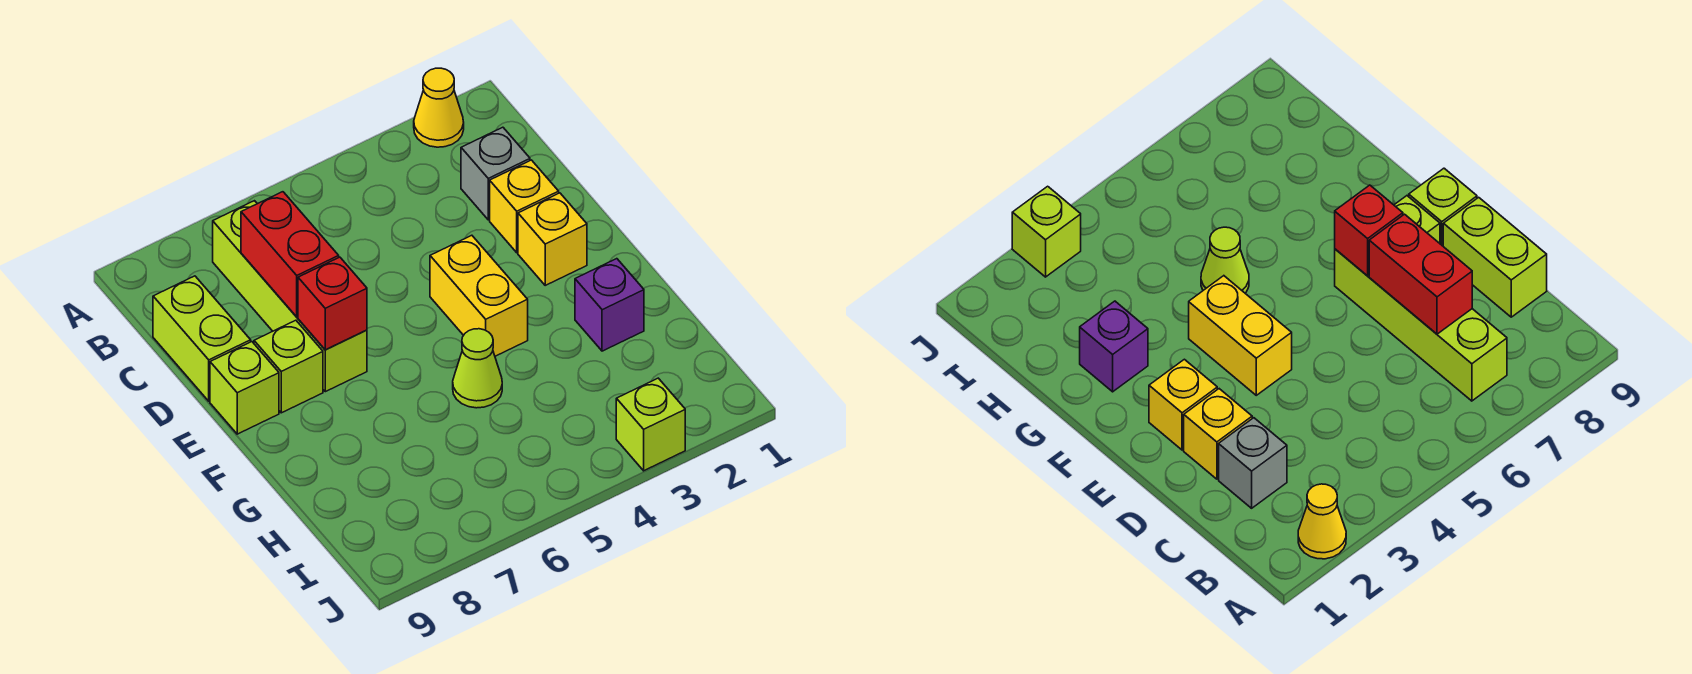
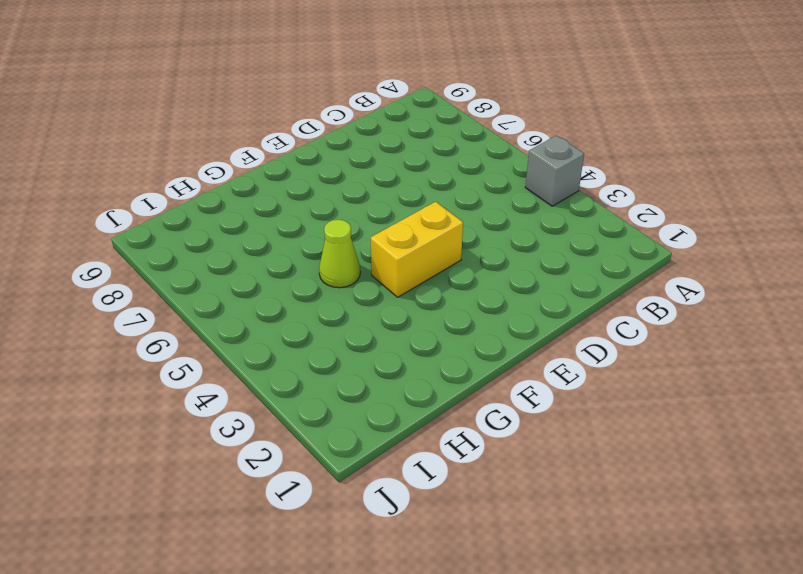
grey 1x1 brick [525,136,584,206] -> grey 1x1 brick moved to [461,127,530,220]
none -> yellow 1x1 cone [414,68,464,147]
none -> lime 1x4 brick [213,201,367,392]
none -> lime 1x2 brick [153,276,251,401]

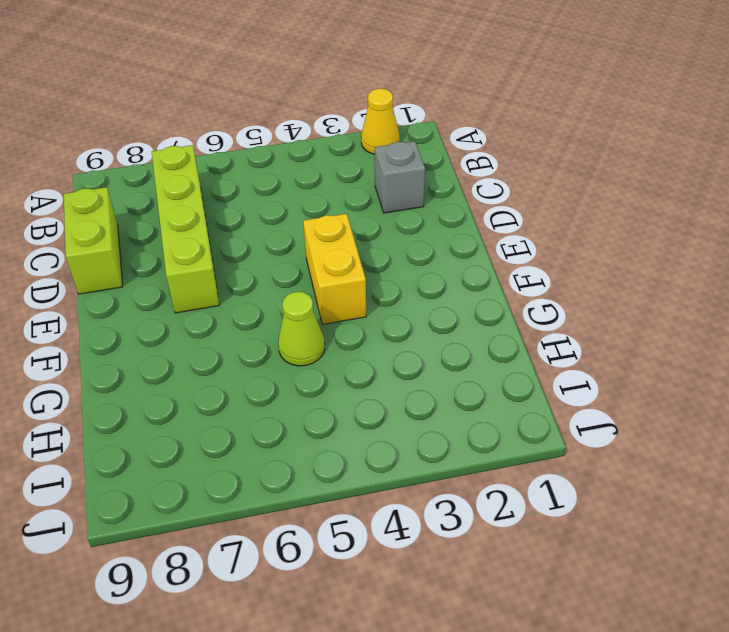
none -> yellow 1x1 brick [490,160,559,253]
none -> yellow 1x1 brick [518,193,587,285]
none -> lime 1x1 brick [254,320,323,413]

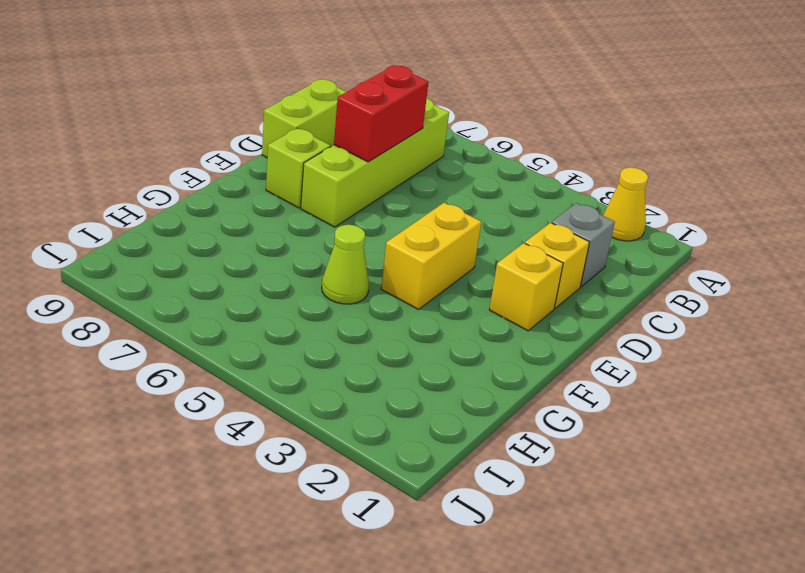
none -> lime 1x1 brick [210,342,279,434]
none -> purple 1x1 brick [575,259,644,351]
none -> lime 1x1 brick [616,378,685,471]

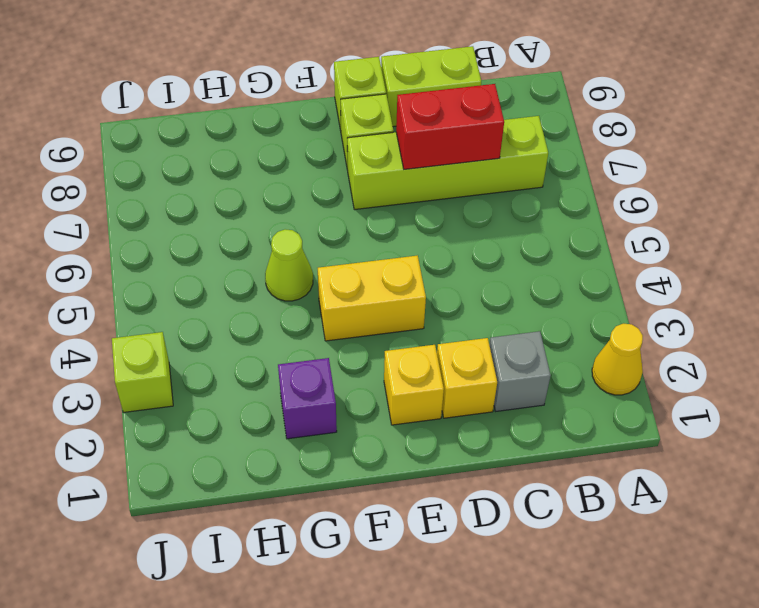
none -> red 1x1 brick [298,257,367,350]

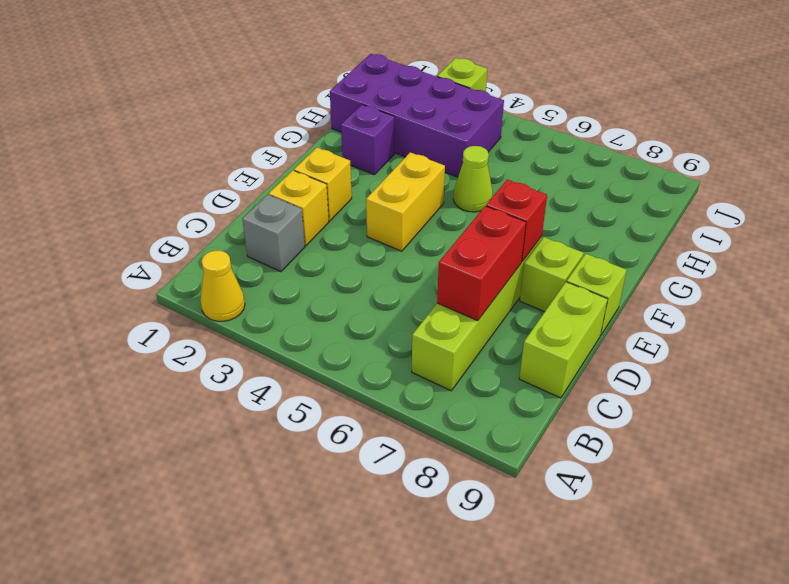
purple 2x4 brick [330,54,504,177] -> none

